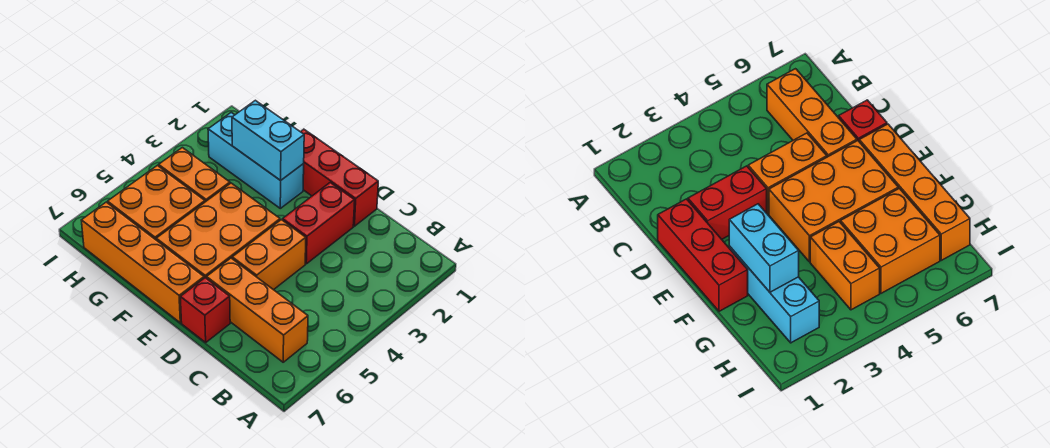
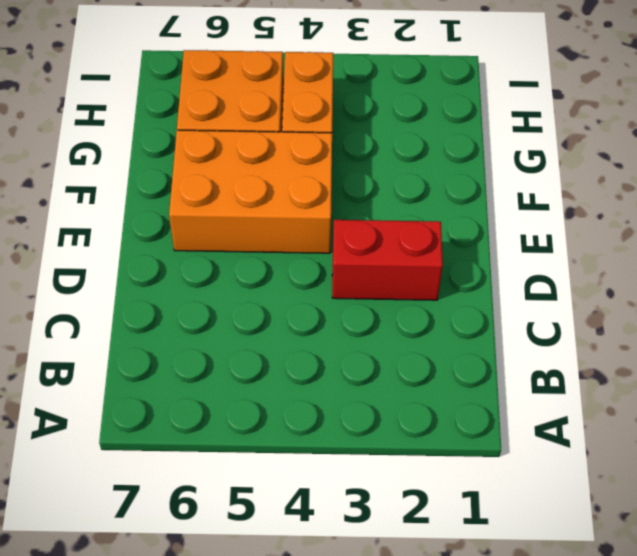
none -> orange 1x3 brick [207,258,308,362]
none -> red 1x3 brick [301,129,378,226]

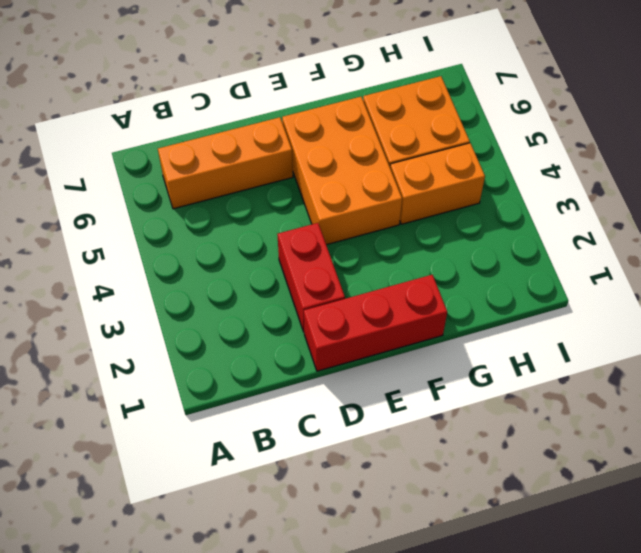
none -> orange 1x2 brick [232,220,306,290]
none -> red 1x1 brick [180,278,230,342]

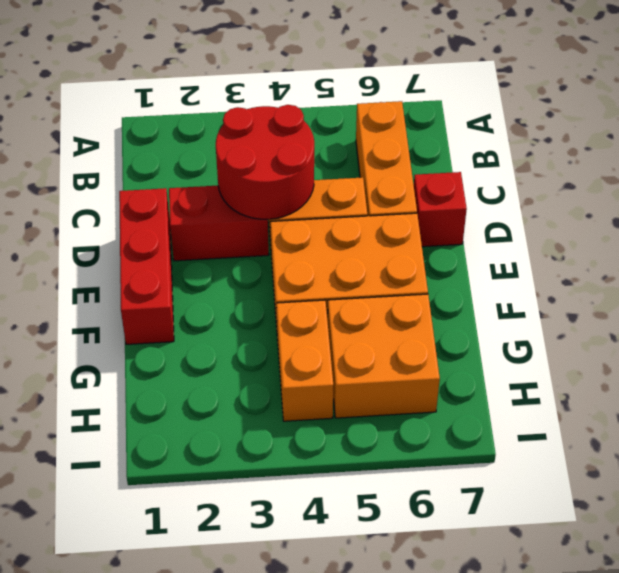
red 2x2 round brick [216,105,314,220] -> none
none -> orange 1x4 brick [81,202,204,323]
none -> cyan 1x3 brick [208,112,304,208]

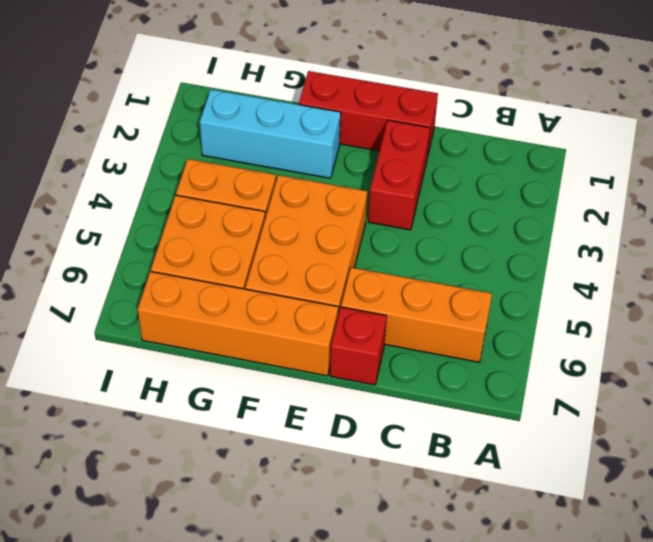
none -> orange 1x2 brick [232,220,306,290]
none -> cyan 1x2 brick [232,100,304,180]

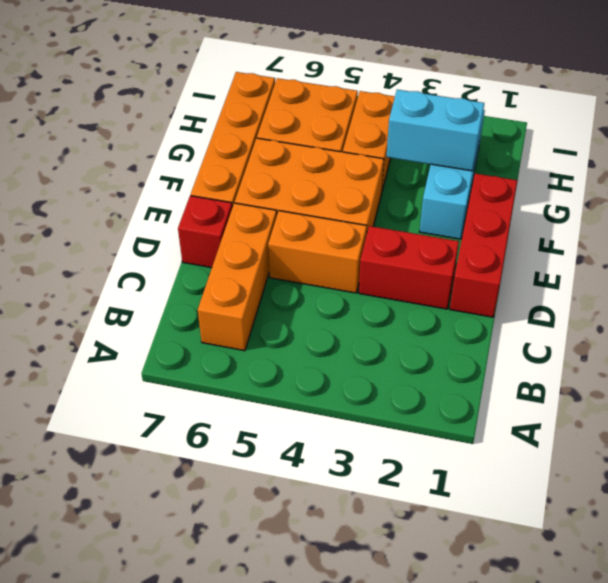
cyan 1x2 brick [387,90,484,171] -> cyan 1x2 brick turned to [232,100,304,180]

